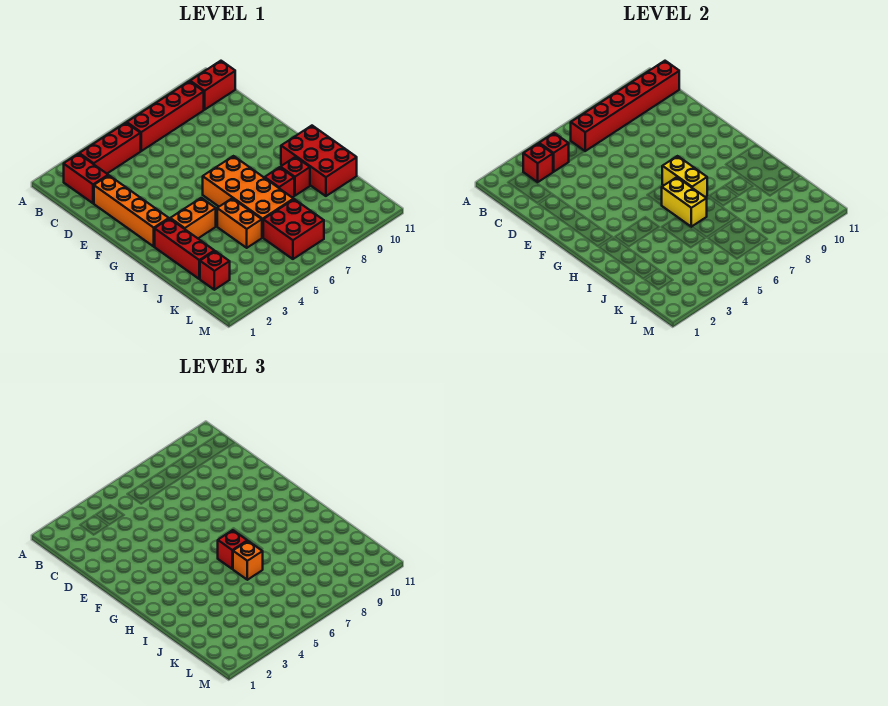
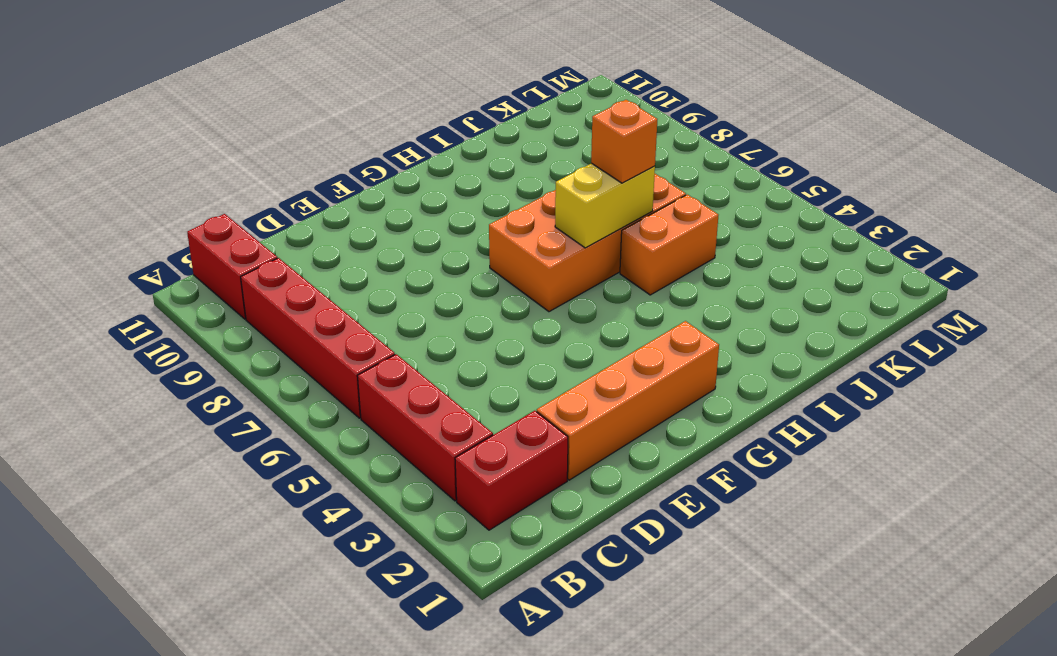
none -> red 1x3 brick [155,219,214,279]
none -> orange 1x2 brick [170,198,216,238]
none -> red 2x3 brick [281,126,357,196]

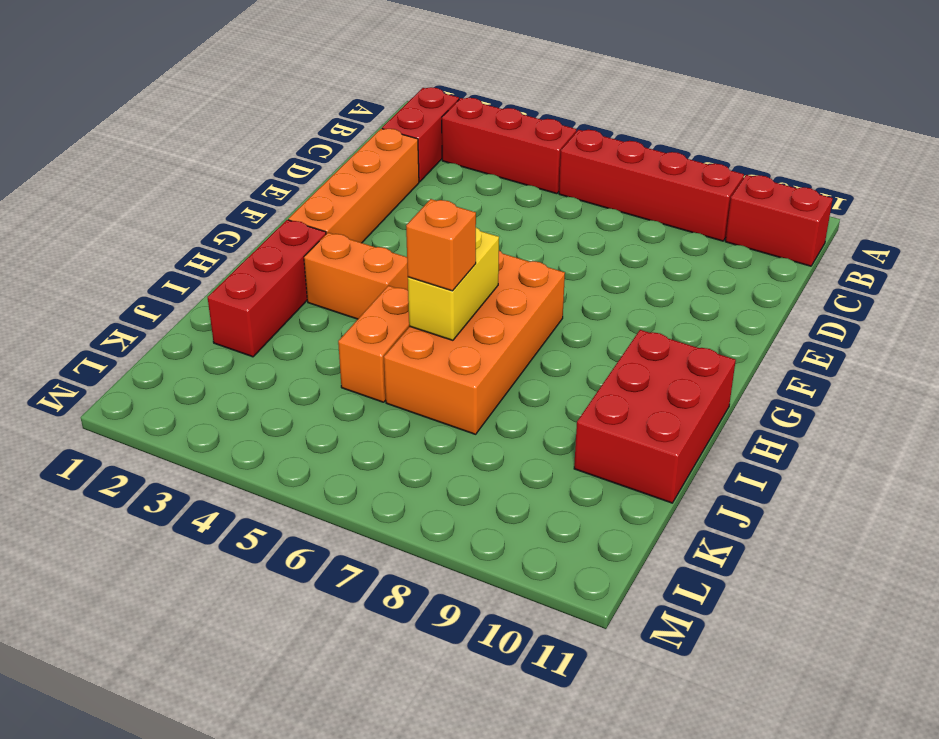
none -> red 1x1 brick [265,167,294,198]
none -> red 1x1 brick [280,157,310,196]
none -> red 1x1 brick [200,251,230,290]

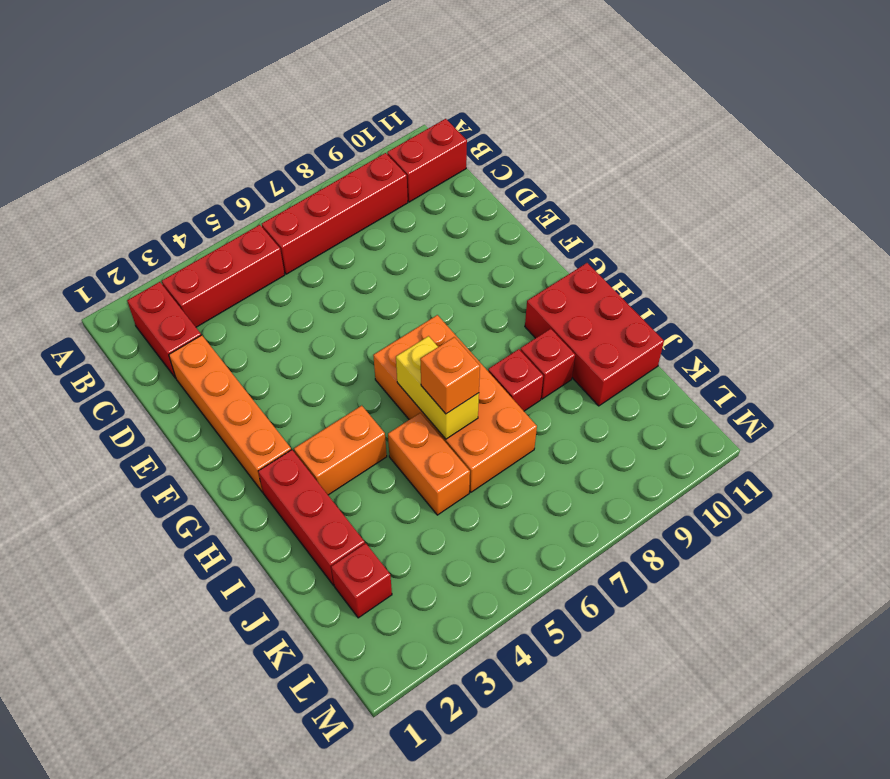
none -> red 2x2 brick [263,199,324,259]
none -> red 1x1 brick [523,143,553,182]
none -> red 1x1 brick [539,133,569,172]

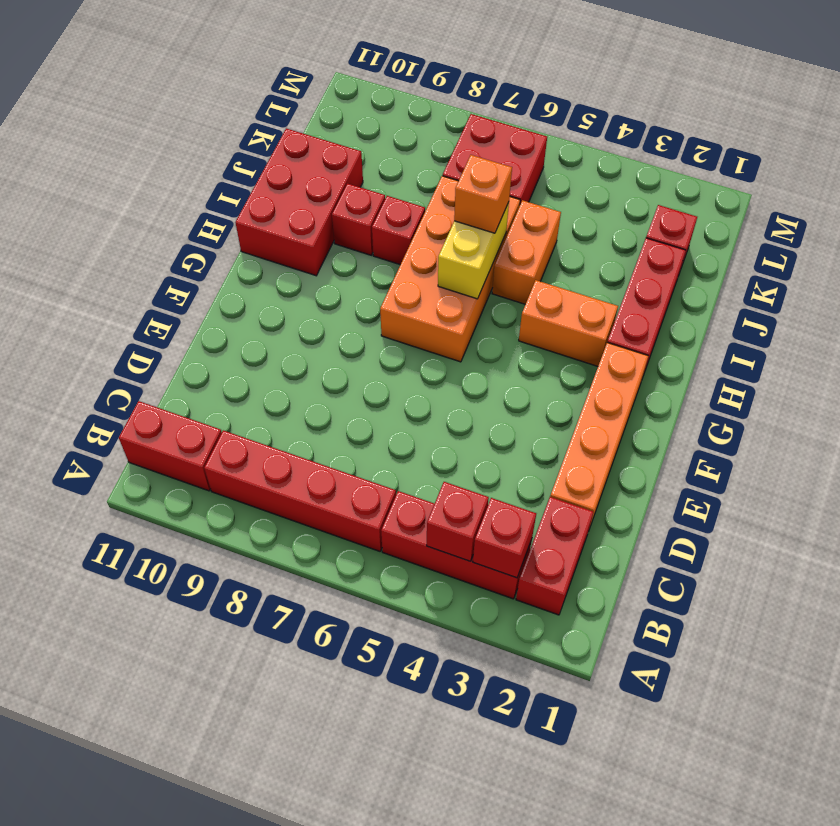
none -> red 1x6 brick [571,61,679,151]
none -> yellow 1x2 brick [662,156,707,197]
none -> red 1x1 brick [218,530,247,569]

